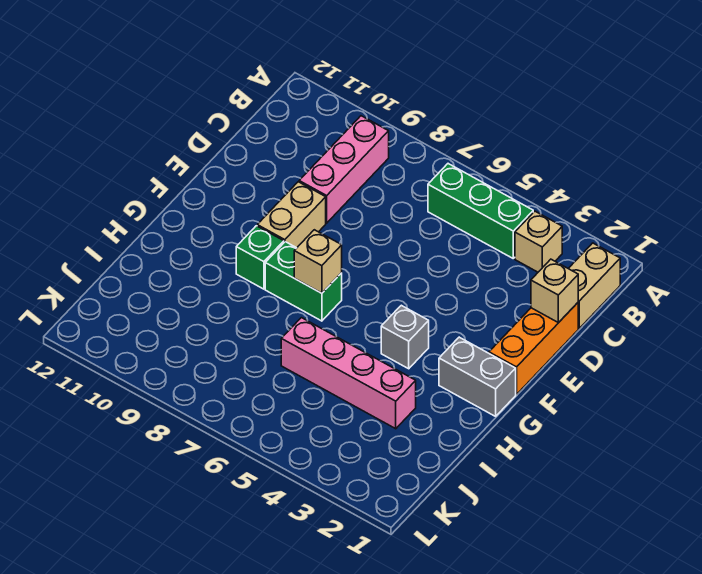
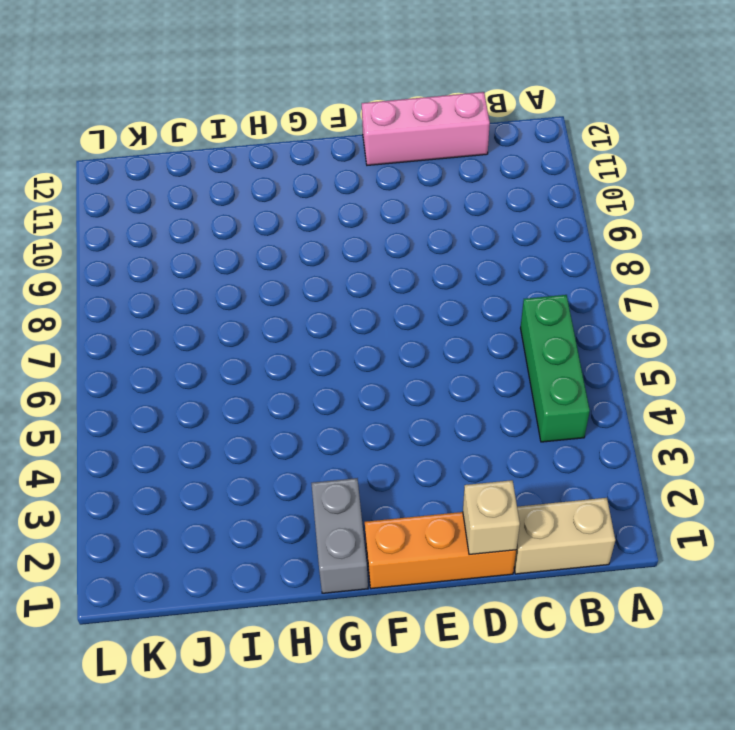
pink 1x3 brick [362,92,490,165] -> pink 1x3 brick moved to [299,116,389,223]
none -> tan 1x1 brick [515,211,562,272]
none -> tan 1x2 brick [257,182,326,248]
none -> grey 1x1 brick [381,305,429,369]

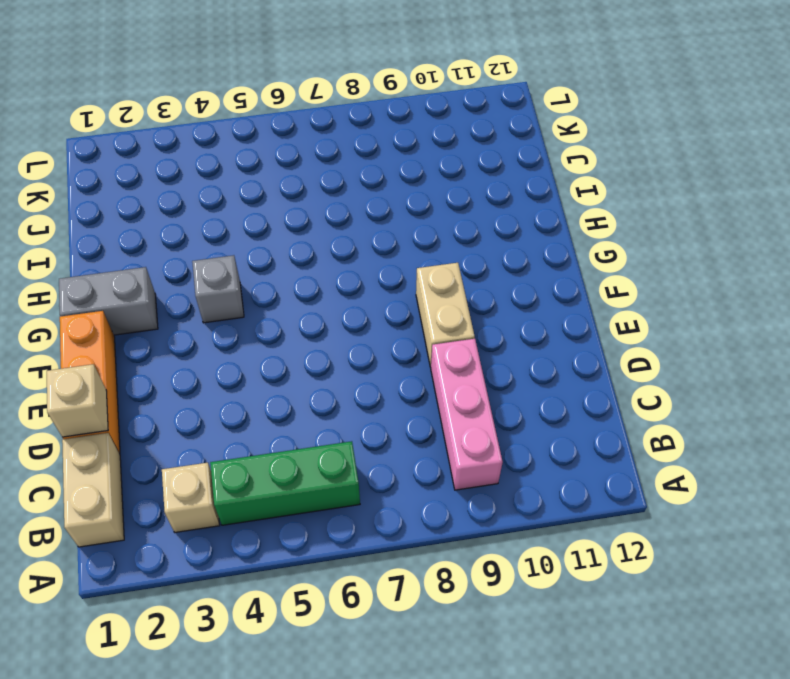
none -> green 1x2 brick [265,242,342,321]
none -> green 1x1 brick [236,226,284,289]
none -> pink 1x4 brick [281,318,416,429]

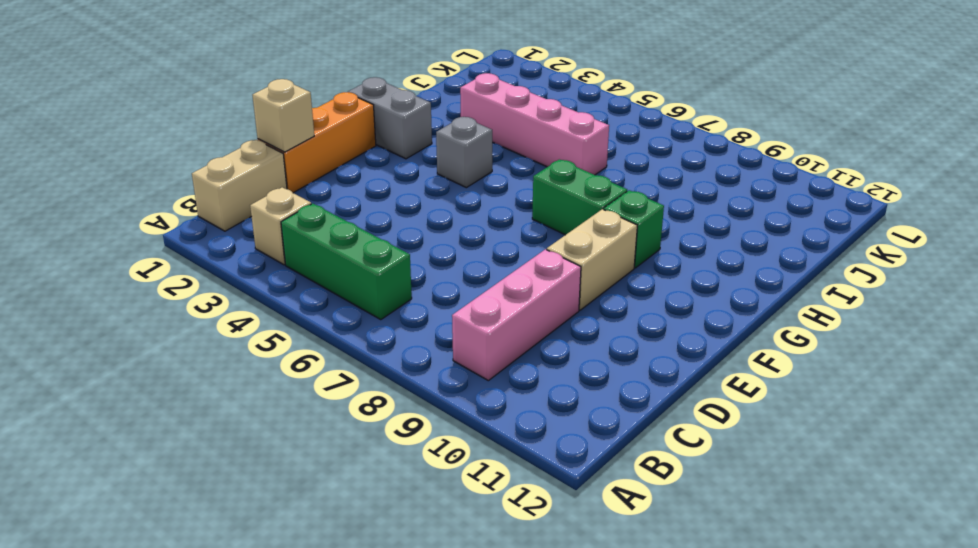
none -> tan 1x1 brick [294,230,342,293]

